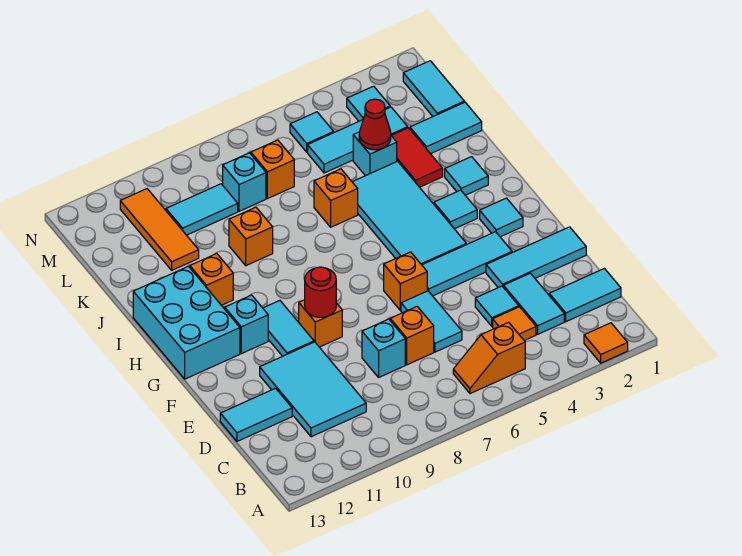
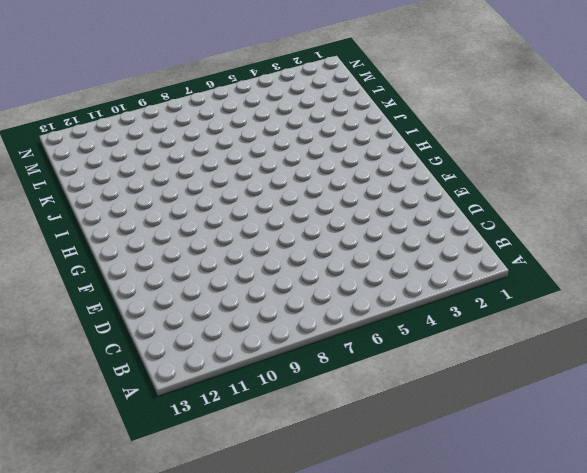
none -> orange 1x1 tile [584,323,628,363]
none -> orange 1x2 slope [453,322,525,394]
none -> cyan 1x2 tile [549,269,621,322]
none -> cyan 1x2 tile [504,273,564,334]

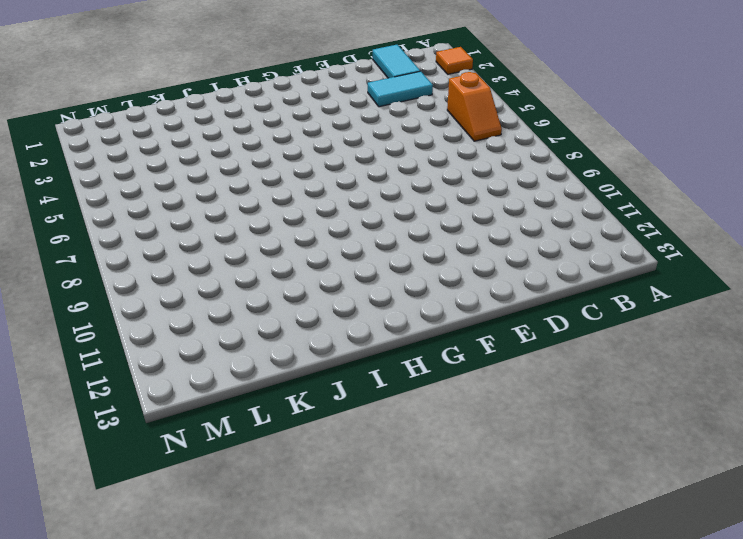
none -> orange 1x1 tile [493,307,536,341]
none -> cyan 2x3 tile [260,342,366,437]
none -> cyan 1x1 tile [475,286,519,326]
none -> cyan 1x2 tile [401,291,462,352]

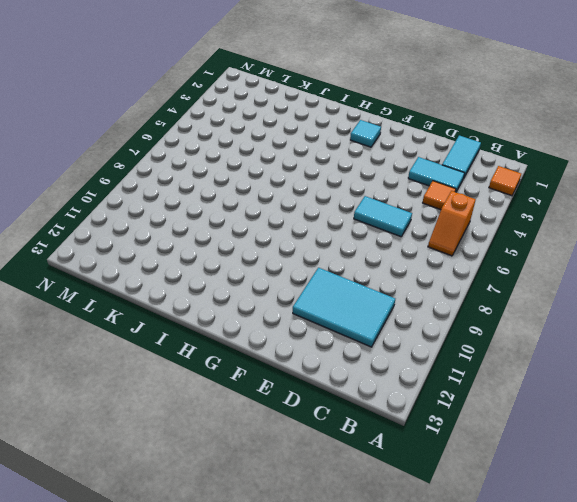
none -> cyan 1x1 tile [475,286,519,326]
none -> orange 1x1 brick [390,307,434,365]
none -> cyan 1x1 brick [362,319,405,377]
none -> cyan 1x2 tile [220,388,292,441]

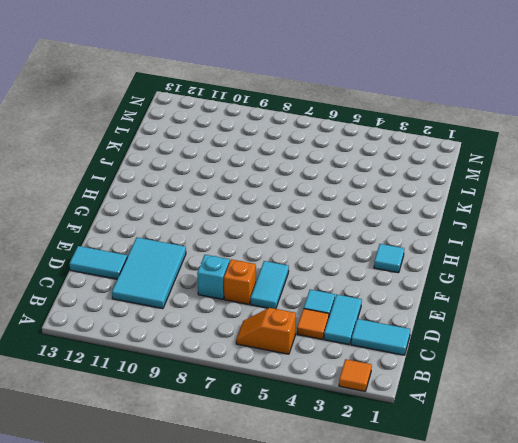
none -> cyan 1x3 tile [486,227,586,288]
none -> cyan 1x3 tile [422,232,512,296]
none -> orange 1x1 brick [384,252,427,310]
none -> orange 1x1 brick [299,300,342,347]

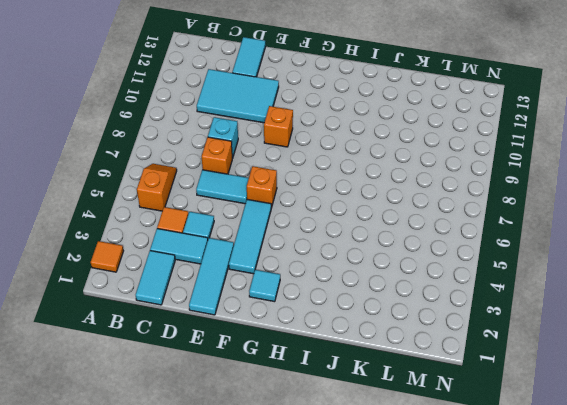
none -> cyan 1x2 tile [263,301,314,356]
none -> cyan 2x4 tile [353,161,466,265]
none -> cyan 1x1 brick [225,295,268,354]
none -> cyan 2x3 brick [133,266,240,379]

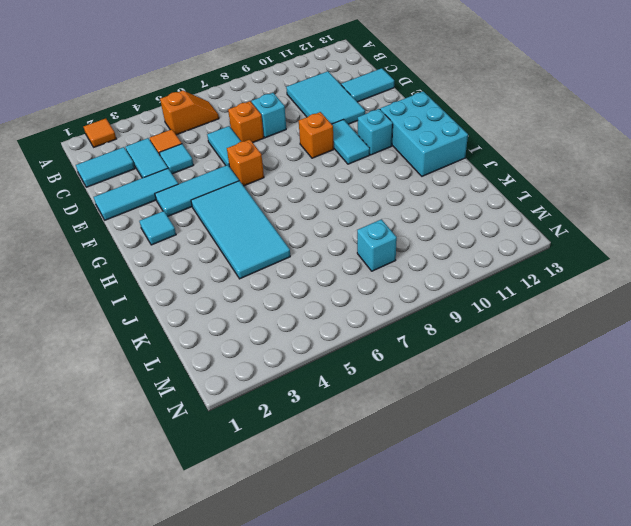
none -> cyan 1x1 tile [434,190,477,229]
none -> cyan 1x1 tile [445,157,488,195]
none -> orange 1x1 brick [190,254,233,305]
none -> red 1x2 tile [391,128,443,187]

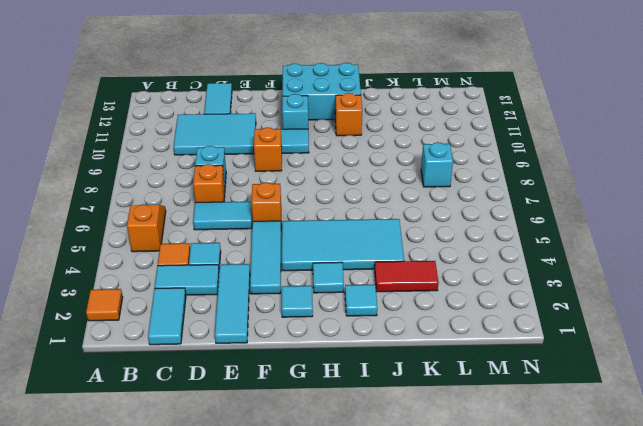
none -> orange 1x1 brick [314,169,358,227]
none -> orange 1x1 brick [229,207,273,266]
none -> cyan 1x2 tile [410,102,482,154]
none -> cyan 1x1 brick [353,132,397,176]

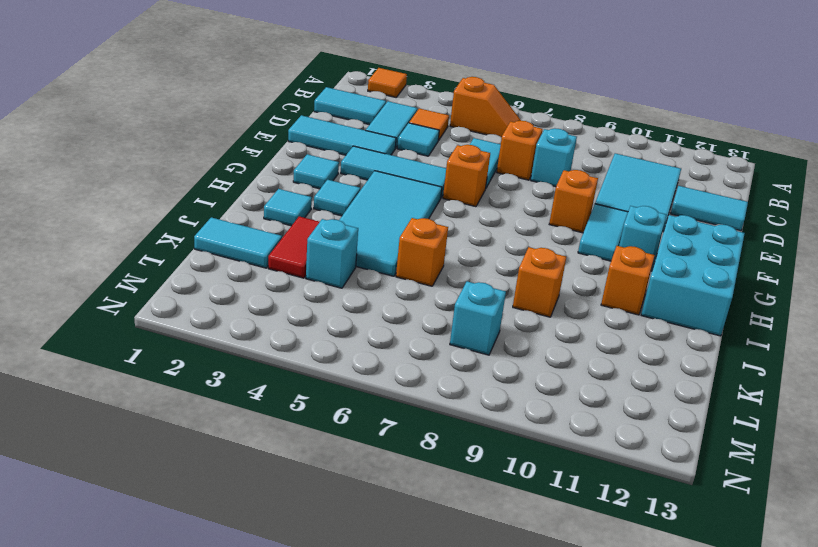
none -> orange 1x3 tile [120,189,199,270]
none -> cyan 1x2 tile [403,61,464,116]
none -> cyan 1x3 tile [308,107,408,173]
none -> orange 1x1 brick [251,140,294,199]

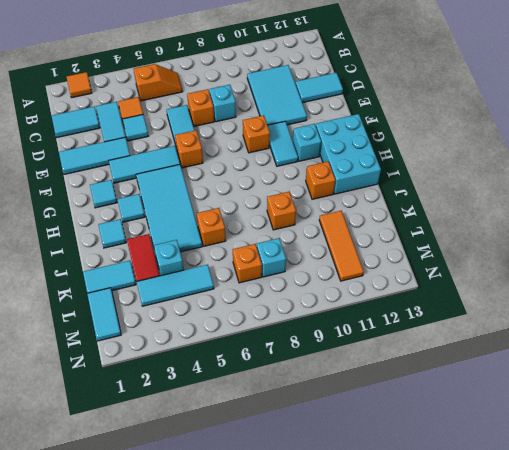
none -> cyan 1x2 tile [166,184,238,235]
none -> cyan 1x1 tile [347,86,390,121]
none -> cyan 1x1 tile [290,112,334,152]
none -> red 1x1 round brick [305,267,336,317]

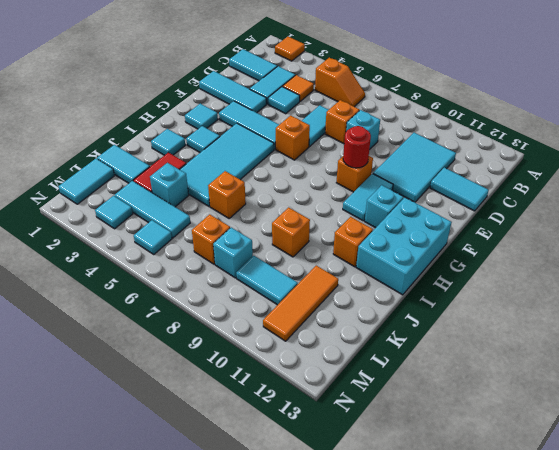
none -> red 1x1 cone [359,99,391,150]

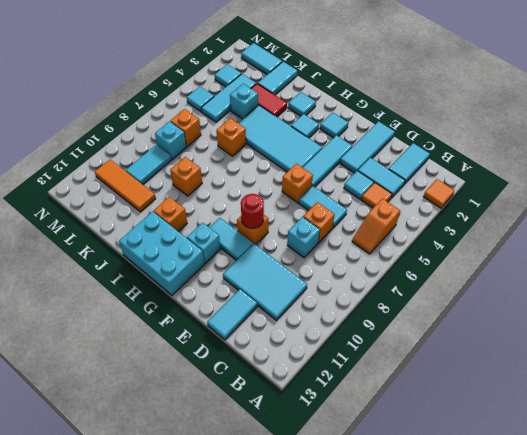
none -> red 1x1 cone [359,99,391,150]

